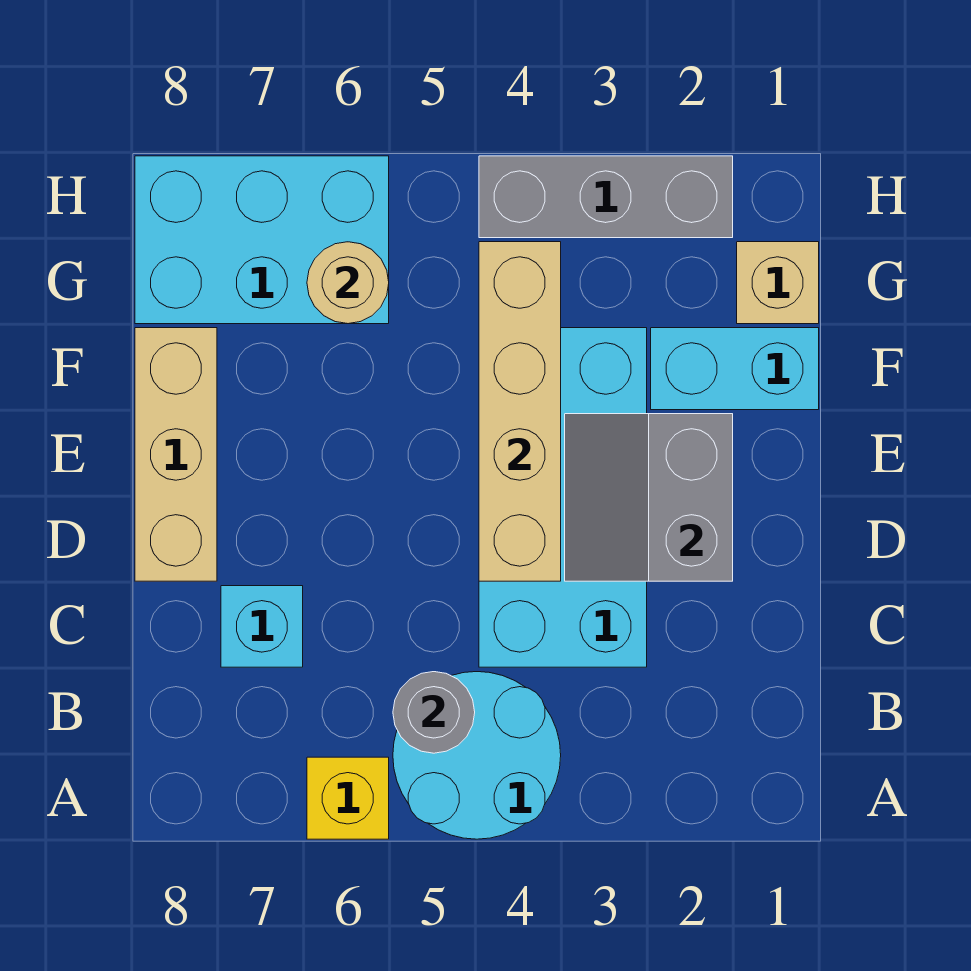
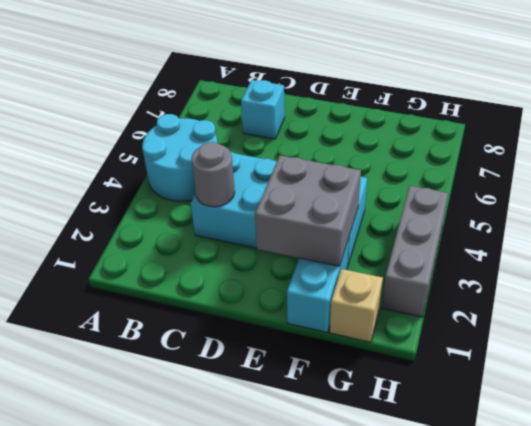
grey 1x1 round brick [191,142,235,207] -> grey 1x1 round brick moved to [393,672,475,753]
grey 2x2 brick [255,156,361,266] -> grey 2x2 slope [565,414,733,581]
none -> yellow 1x1 brick [307,757,389,839]
none -> tan 1x3 brick [135,328,217,581]
none -> cyan 2x3 brick [135,156,389,324]

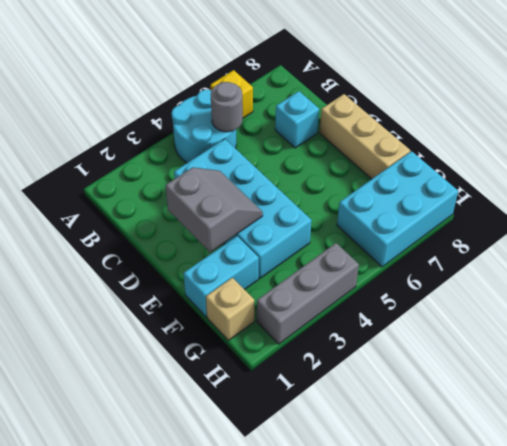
none -> tan 1x4 brick [479,242,561,581]
none -> tan 1x1 round brick [307,242,389,324]

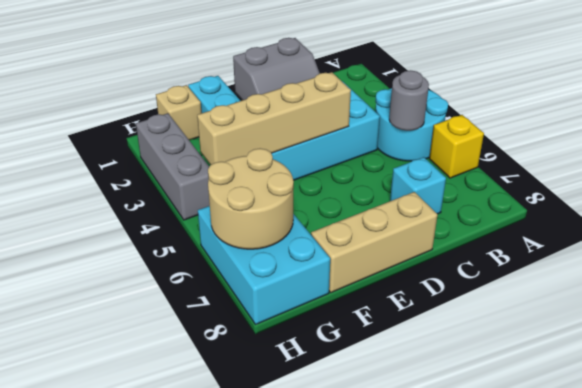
tan 2x2 round brick [208,148,294,249] -> tan 1x1 round brick [307,242,389,324]

